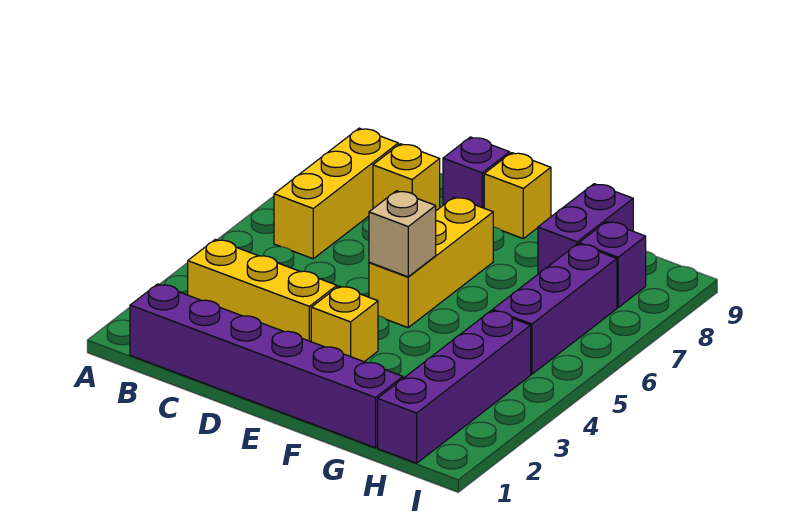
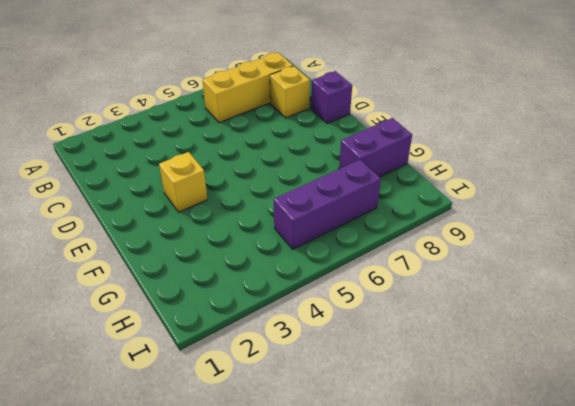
none -> purple 1x6 brick [130,284,403,448]
none -> yellow 1x3 brick [188,240,337,342]
none -> yellow 1x3 brick [369,197,493,328]

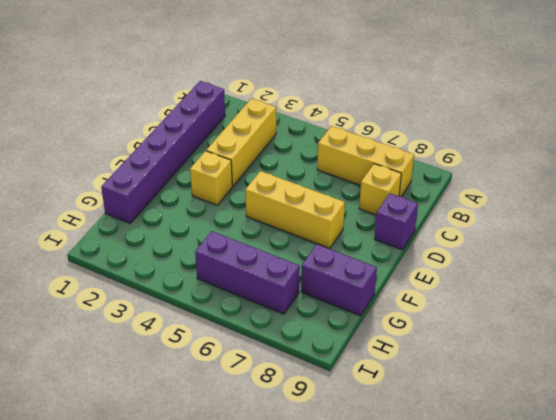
none -> yellow 1x1 brick [484,153,551,238]
none -> purple 1x4 brick [378,311,531,463]
none -> purple 1x1 brick [579,222,646,307]

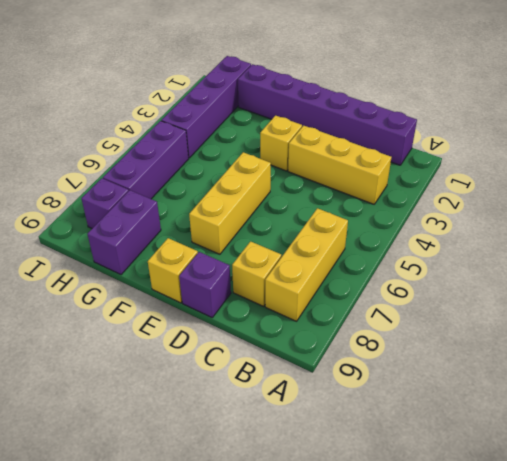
none -> tan 1x1 brick [369,191,436,277]

